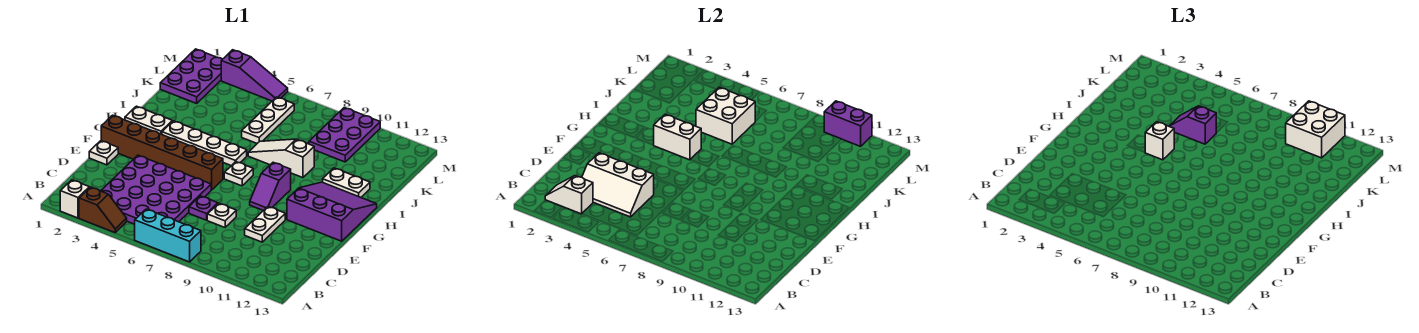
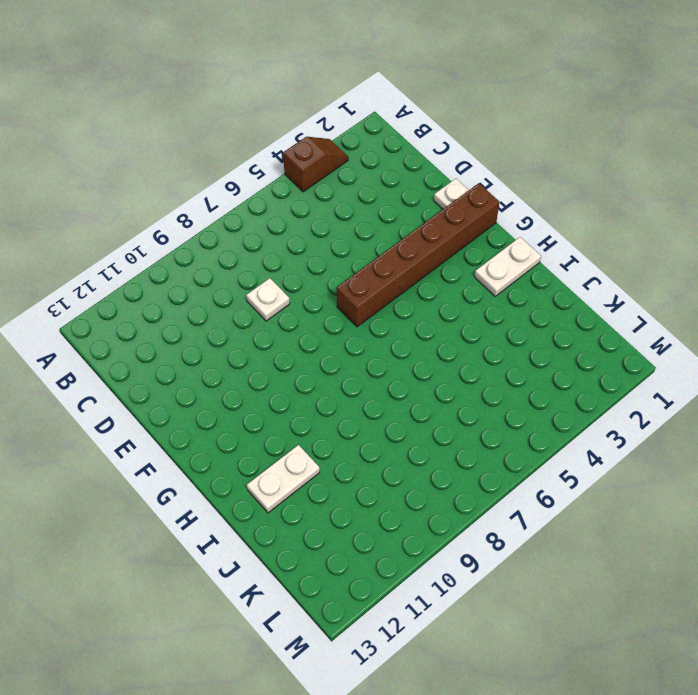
brown 1x2 slope [283,137,348,192] -> brown 1x2 slope turned to [79,187,127,233]
none -> white 1x1 brick [60,180,89,218]
none -> cyan 1x3 brick [134,209,201,262]
none -> purple 4x4 plate [101,155,211,224]

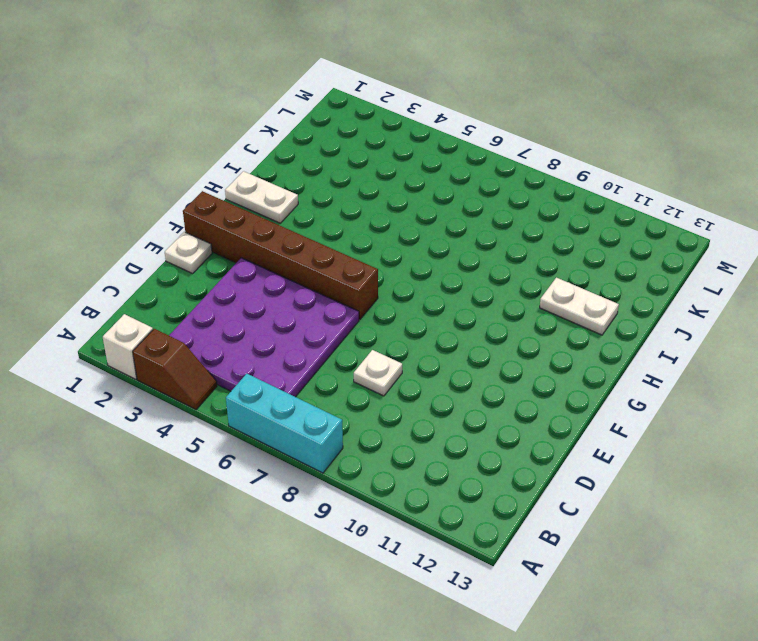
none -> purple 1x1 plate [189,196,218,220]
none -> white 1x2 plate [245,207,285,242]
none -> purple 1x2 slope [250,162,291,210]

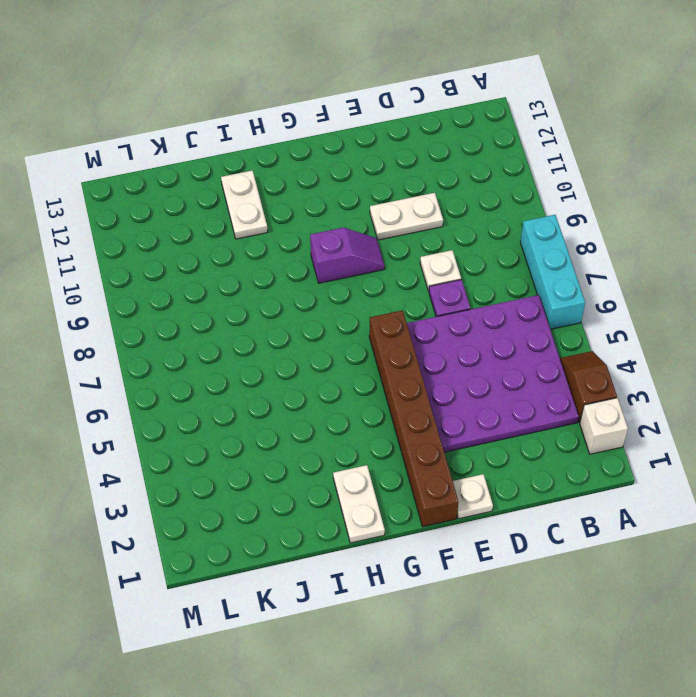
none -> purple 3x3 slope [287,182,377,241]
none -> white 1x1 plate [224,162,253,186]
none -> white 1x4 plate [162,121,247,166]

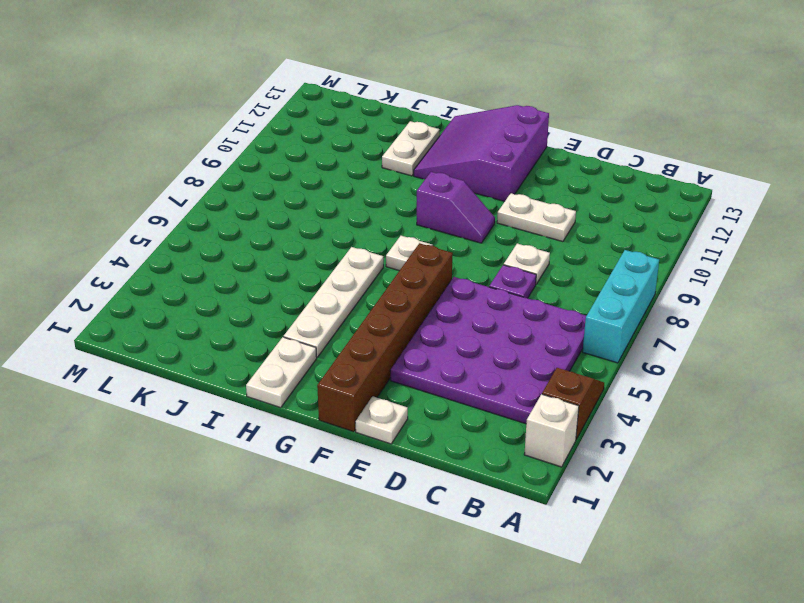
none -> white 1x3 slope [248,139,314,178]
none -> white 1x3 plate [242,97,294,143]
none -> purple 2x3 plate [160,49,222,103]

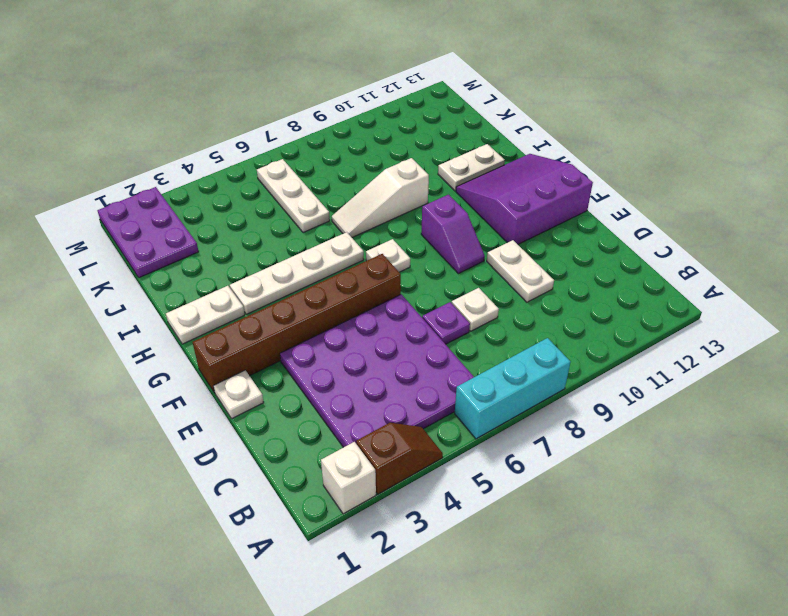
none -> purple 2x3 plate [309,108,380,162]
none -> purple 1x3 slope [221,50,288,101]
none -> white 1x2 slope [545,176,593,214]

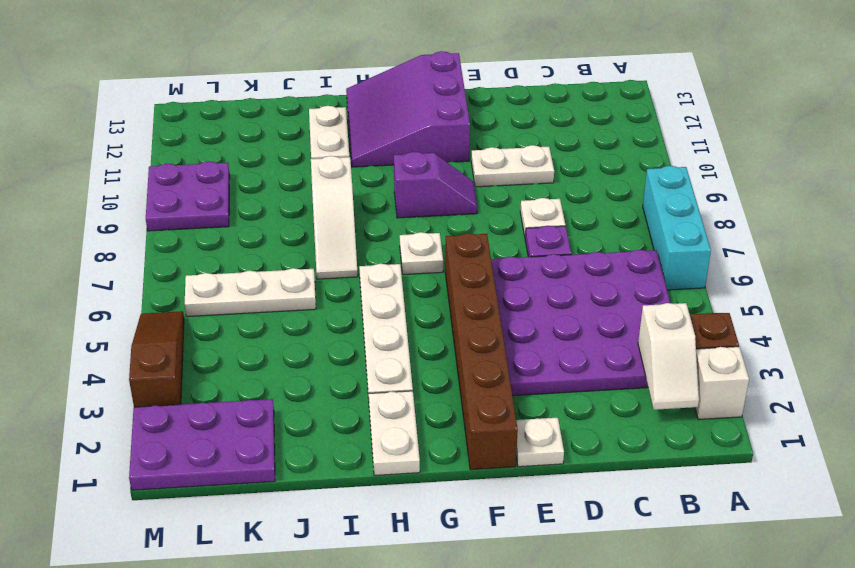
purple 2x2 plate [146,161,230,231] -> purple 2x3 plate [309,108,380,162]
brown 1x3 slope [129,311,184,407] -> purple 1x3 slope [221,50,288,101]
none -> white 2x3 slope [582,153,654,217]
none -> white 1x2 brick [654,114,702,160]
none -> white 2x2 brick [696,87,755,144]

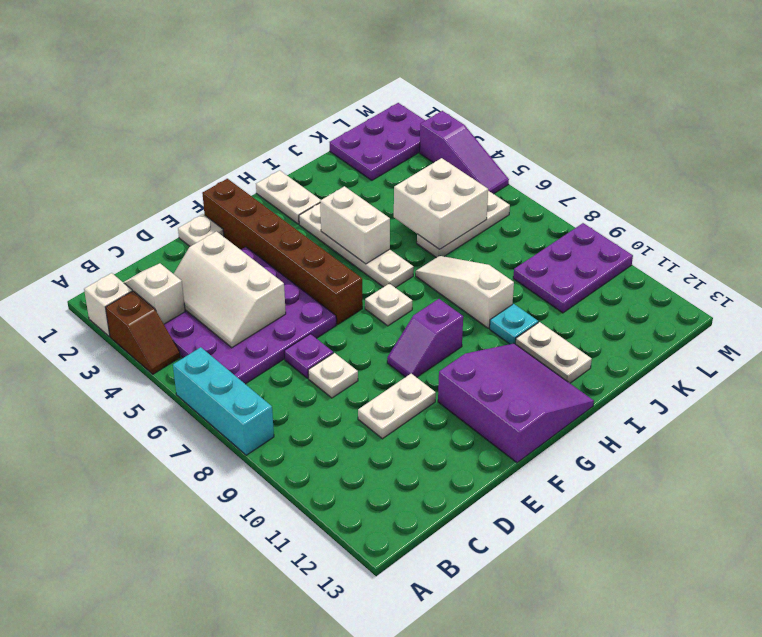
cyan 1x1 plate [490,304,538,344] -> none
none -> purple 1x2 brick [824,101,872,146]
none -> white 1x1 brick [1145,122,1175,160]
none -> purple 1x2 slope [1169,106,1216,144]

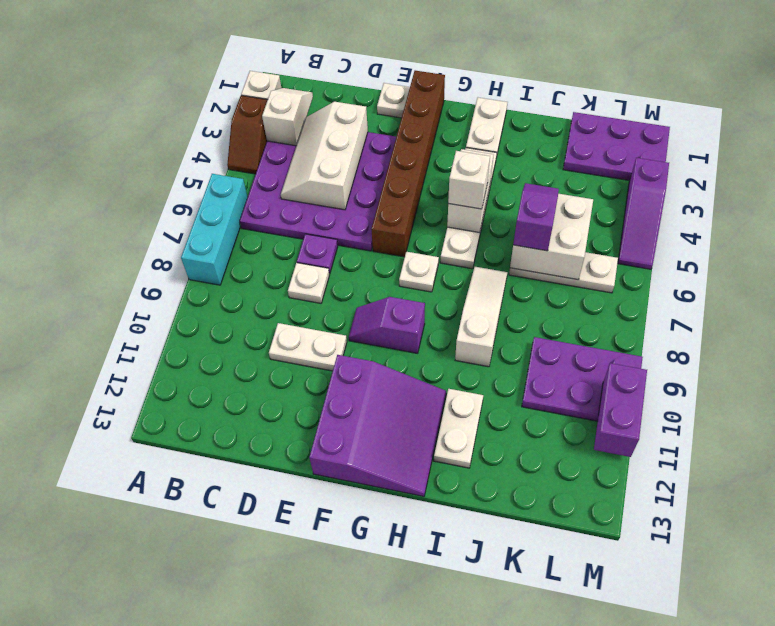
none -> white 2x2 brick [1286,101,1345,158]

